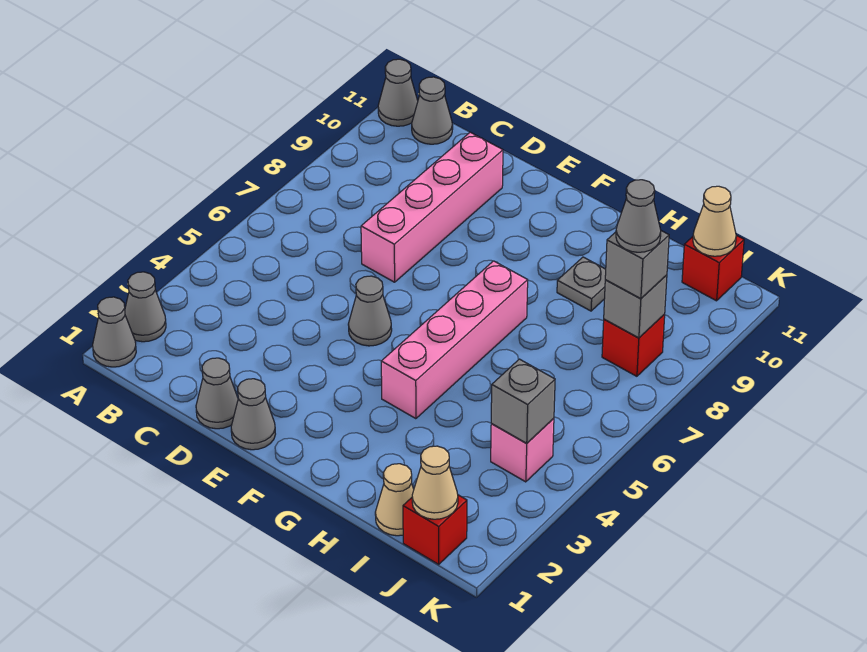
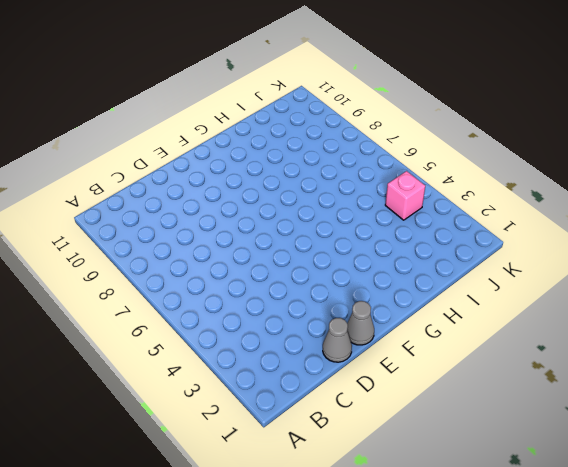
none -> grey 1x1 cone [93,297,136,367]
none -> grey 1x1 cone [125,272,166,342]
none -> grey 1x1 cone [378,59,418,126]

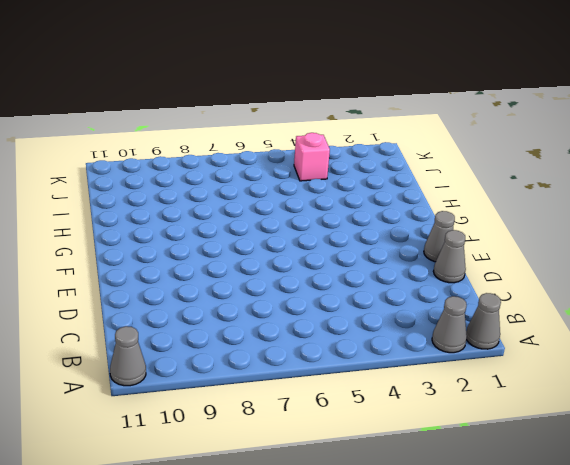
none -> grey 1x1 cone [412,77,453,144]
none -> pink 1x4 brick [361,132,503,282]
none -> grey 1x1 cone [348,276,392,346]

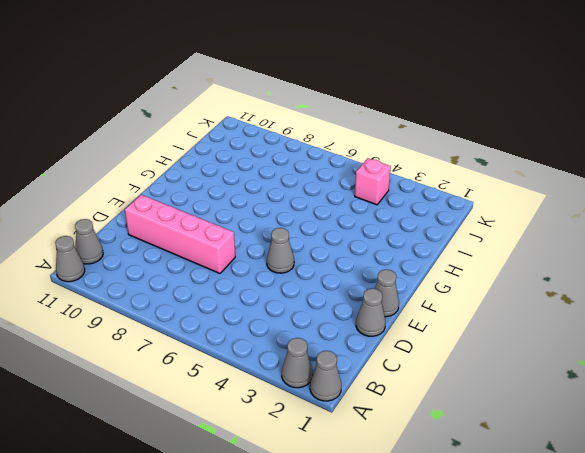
none -> pink 1x4 brick [381,261,528,419]
none -> grey 1x1 plate [557,257,606,311]
none -> tan 1x1 cone [375,464,414,536]

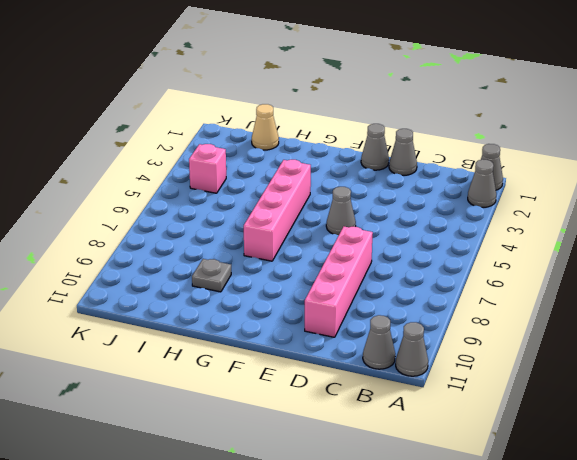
none -> red 1x1 brick [403,495,467,564]
none -> red 1x1 brick [602,314,665,376]
none -> red 1x1 brick [682,235,744,301]

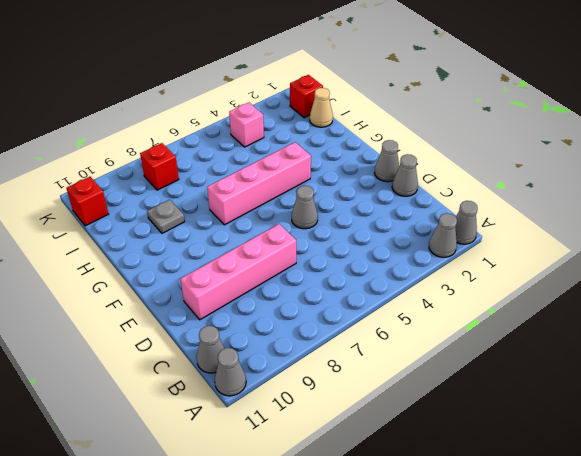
none -> tan 1x1 cone [412,446,458,519]
none -> grey 1x1 brick [491,359,555,443]
none -> grey 1x1 brick [604,275,667,338]

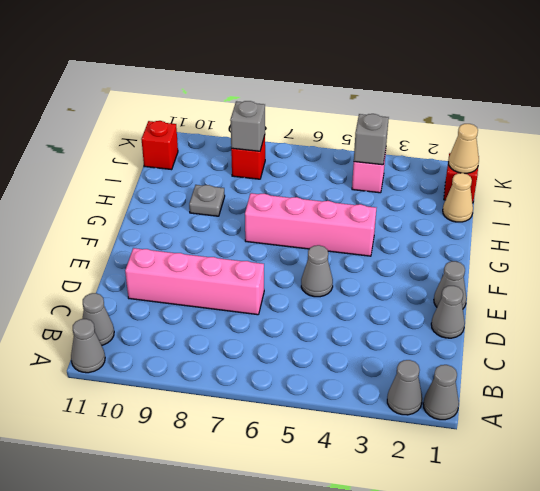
none -> tan 1x1 cone [693,186,736,256]
none -> grey 1x1 brick [605,231,669,299]
none -> grey 1x1 cone [616,180,661,252]

